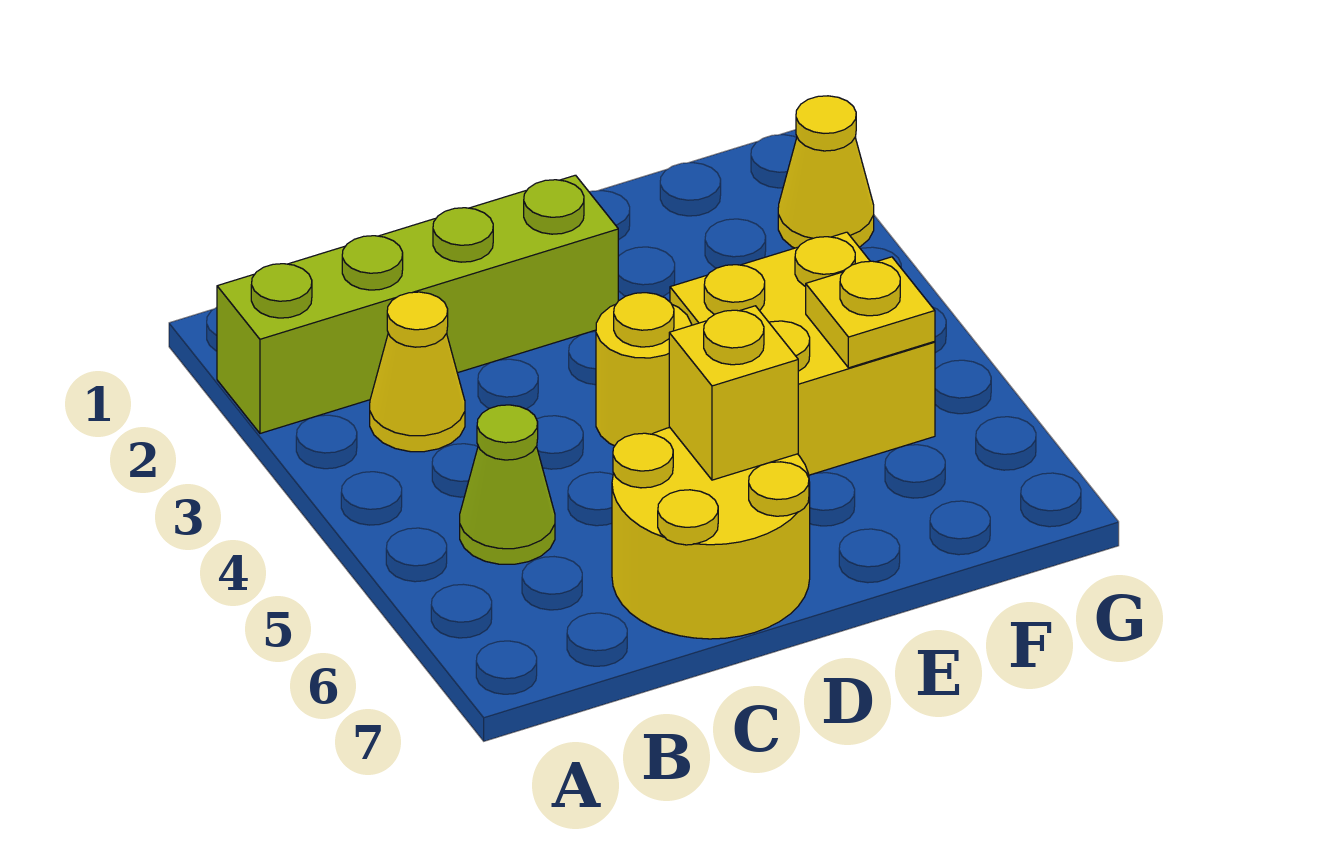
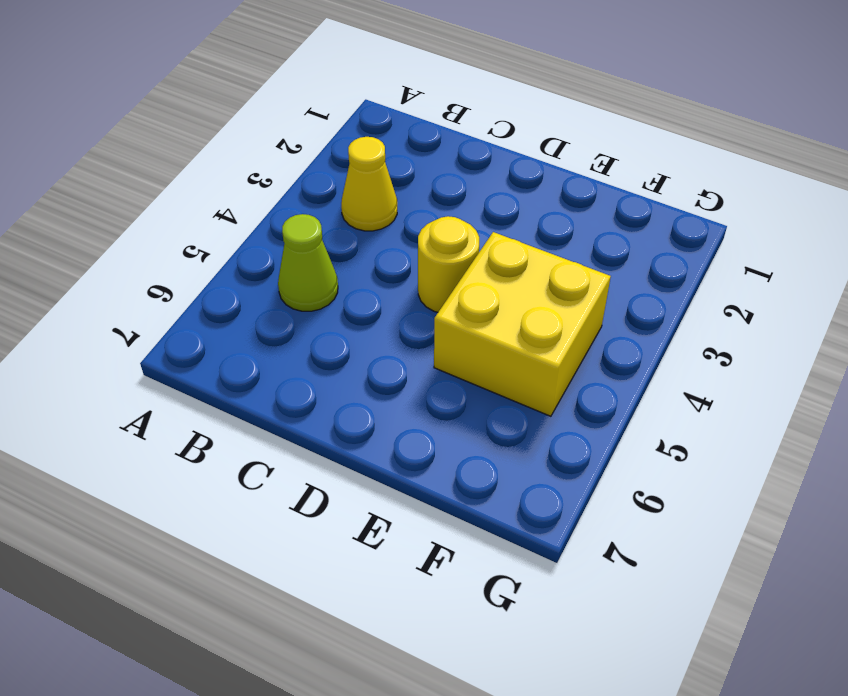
none -> lime 1x4 brick [217,175,618,433]
none -> yellow 2x2 round brick [612,428,810,639]

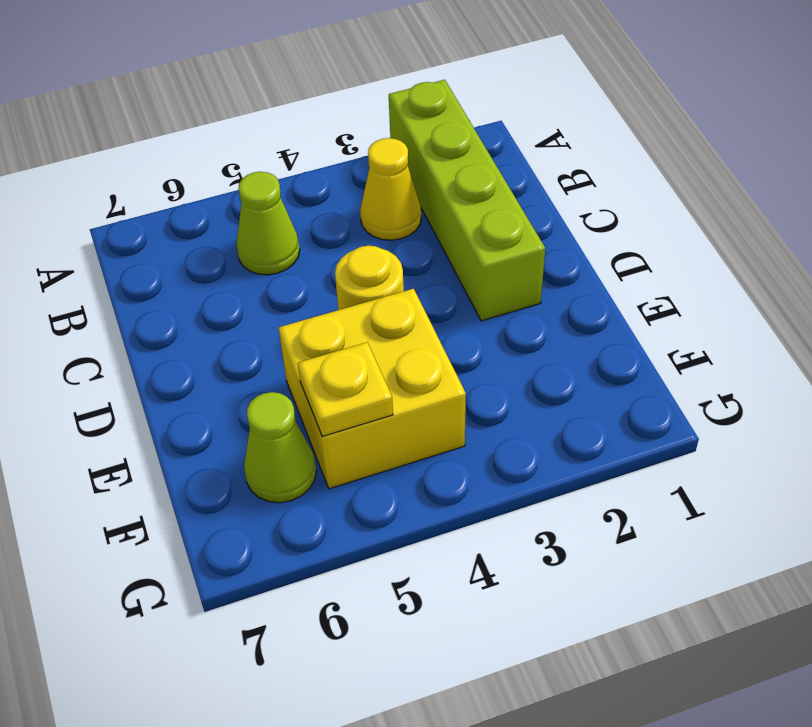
lime 1x1 cone [244,392,316,503] -> none
none -> yellow 2x2 round brick [612,428,810,639]
none -> yellow 1x1 cone [778,96,874,248]

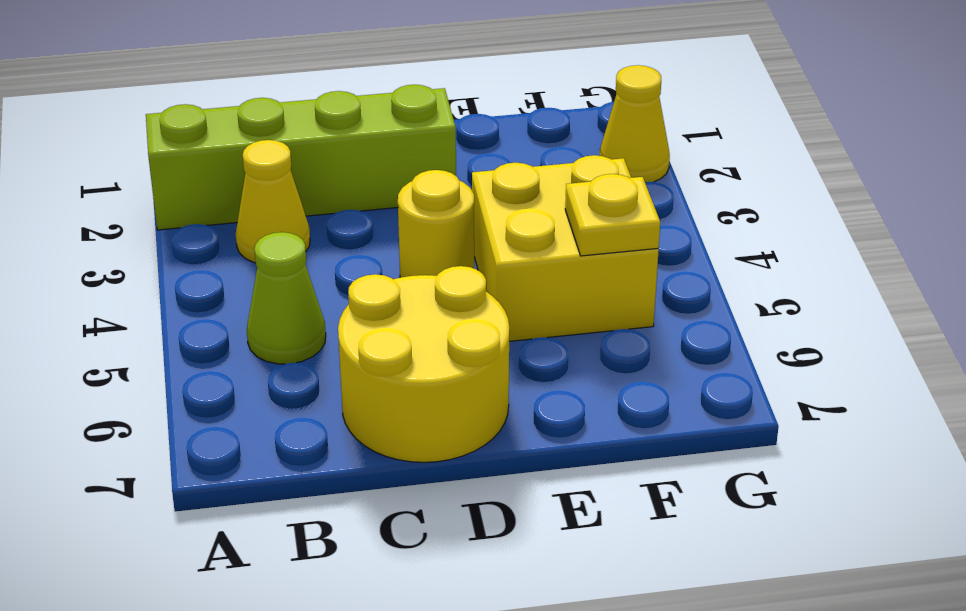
none -> yellow 1x1 brick [669,306,798,480]

